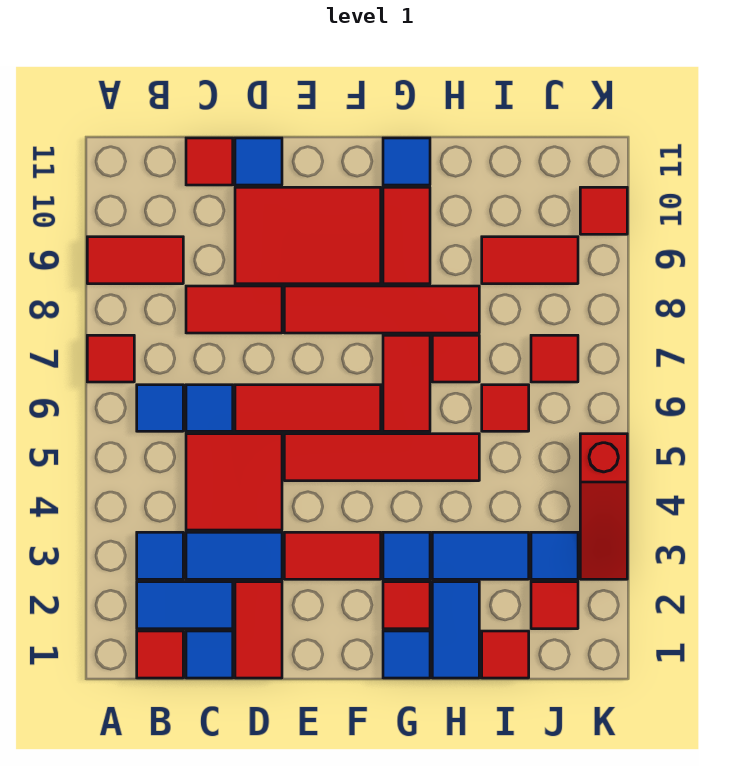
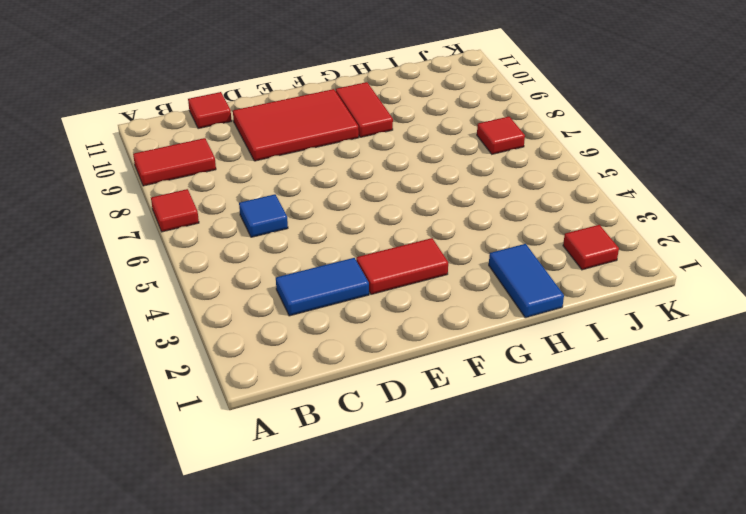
none -> red 1x1 tile [137,631,183,678]
none -> blue 1x2 tile [137,582,233,629]
none -> blue 1x1 tile [137,532,183,579]
none -> blue 1x1 tile [137,385,183,431]

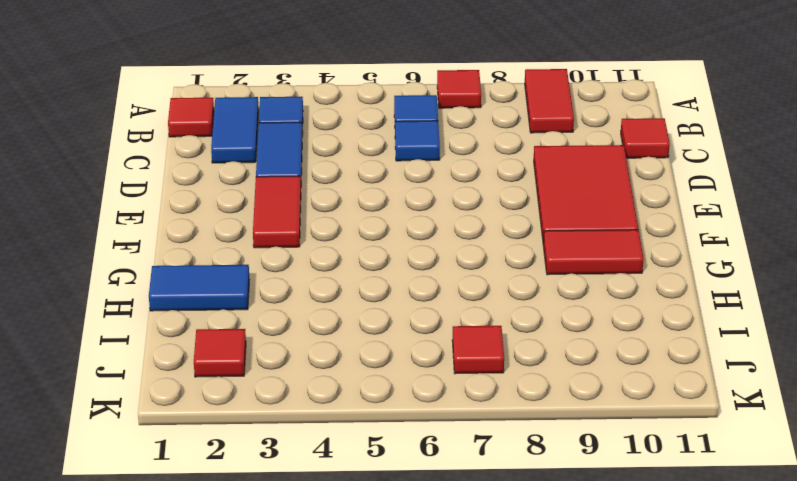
none -> blue 1x1 tile [186,631,233,678]
none -> red 2x2 tile [186,434,282,530]
none -> red 1x2 tile [186,286,282,333]
none -> red 1x2 tile [235,582,282,678]

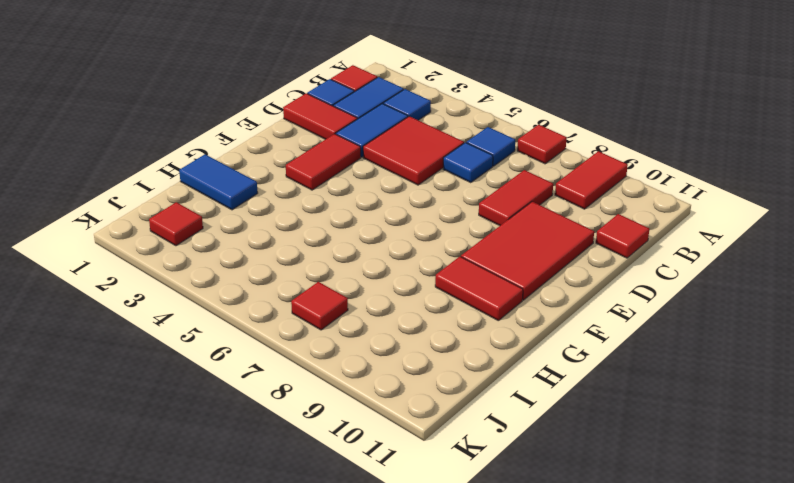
none -> red 1x3 tile [235,385,381,431]
none -> blue 1x1 tile [235,138,282,185]
none -> red 1x4 tile [284,434,479,481]
none -> red 1x4 tile [284,286,479,333]

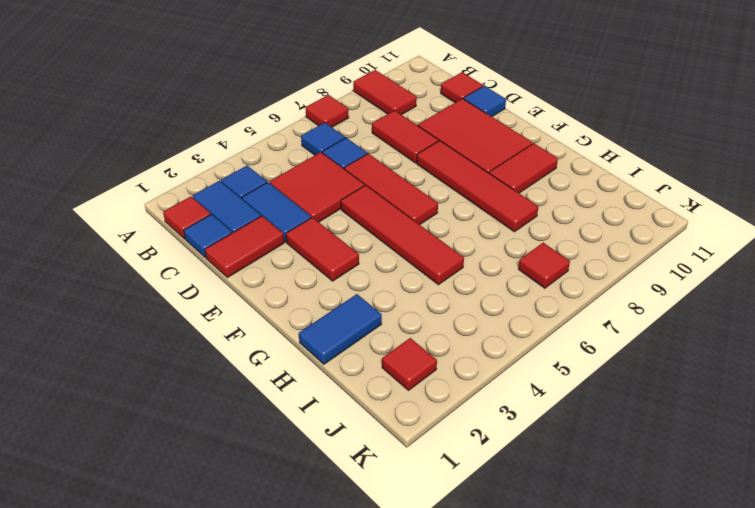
none -> blue 1x1 tile [383,631,430,678]
none -> red 1x1 tile [383,582,430,629]
none -> blue 1x1 tile [383,532,430,579]
none -> red 1x2 tile [383,335,430,431]

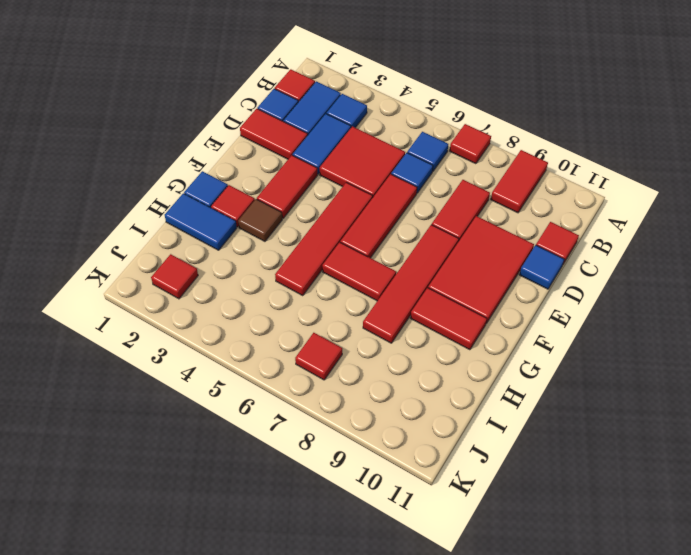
brown 1x1 tile [238,199,282,241] -> blue 1x1 tile [383,532,430,579]
none -> blue 1x1 tile [383,138,430,185]
none -> blue 1x2 tile [432,532,529,579]
none -> red 1x1 tile [432,335,479,382]
none -> red 1x1 tile [482,631,529,678]

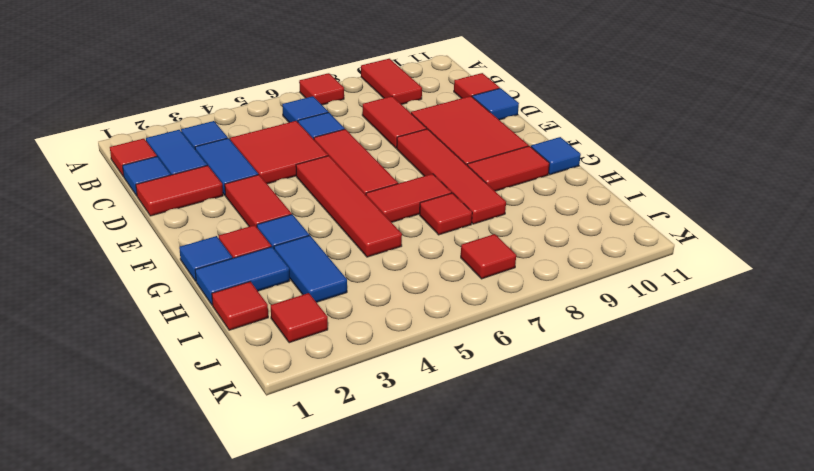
none -> red 1x1 tile [482,385,529,431]
none -> red 1x2 tile [482,237,578,284]
none -> blue 1x1 tile [531,532,578,579]
none -> red 1x3 slope [580,434,627,579]

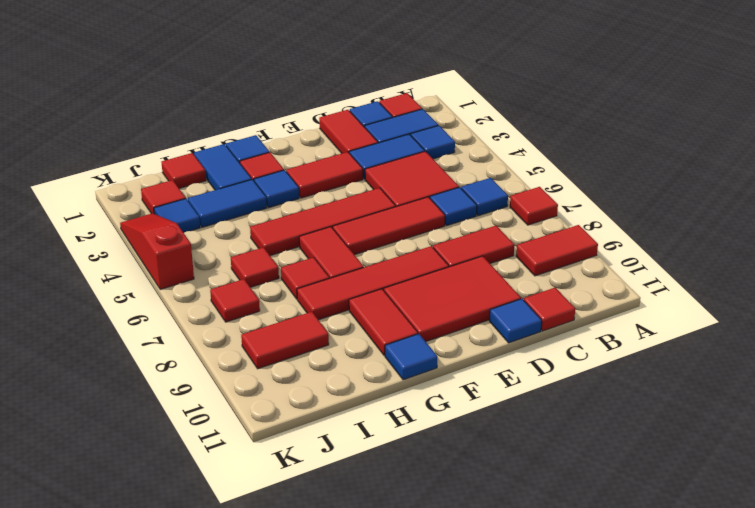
none -> red 1x1 tile [580,187,627,234]

